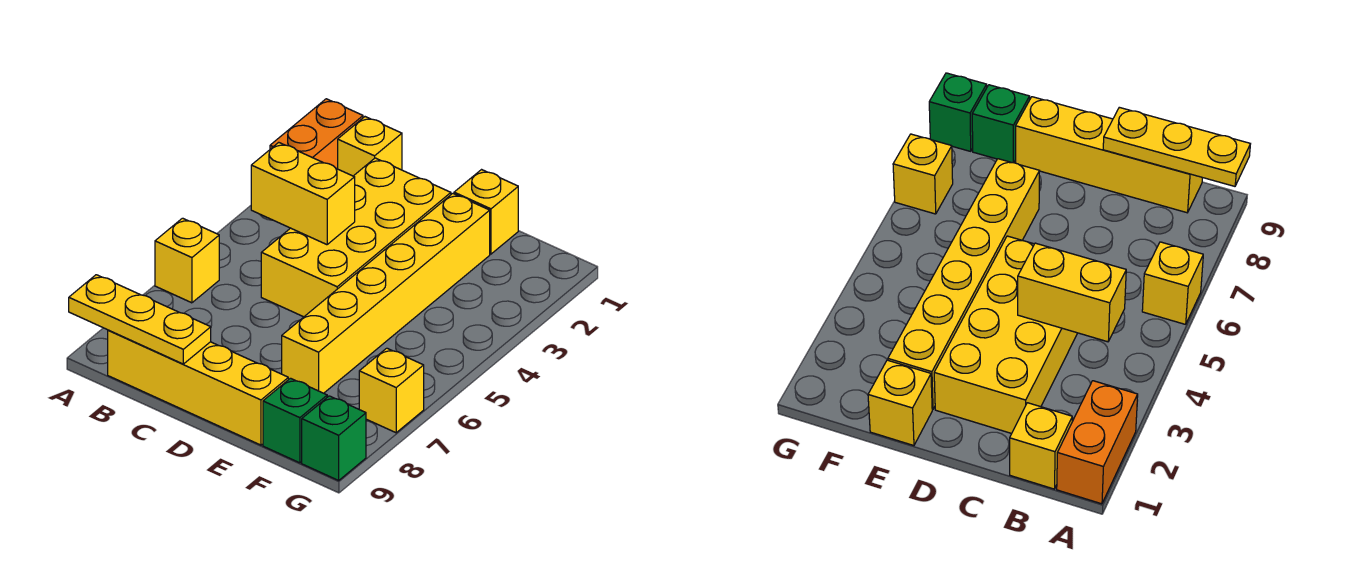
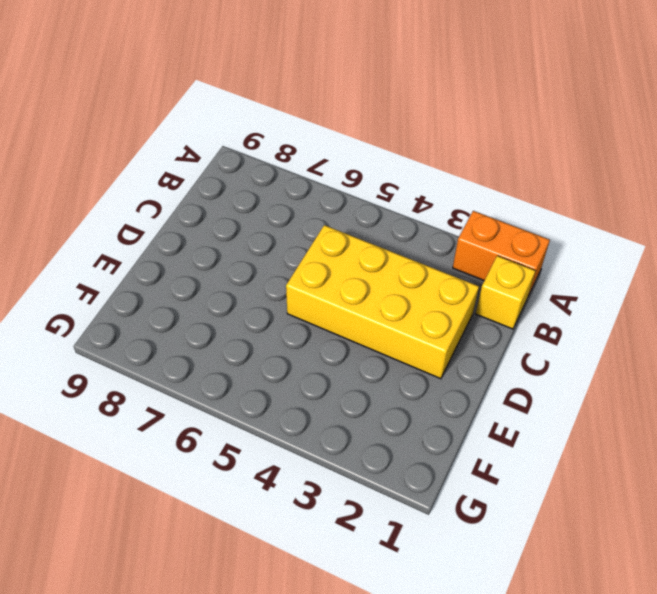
none -> yellow 1x1 brick [155,218,219,303]
none -> yellow 1x4 brick [108,330,288,445]
none -> yellow 1x1 brick [454,170,518,254]

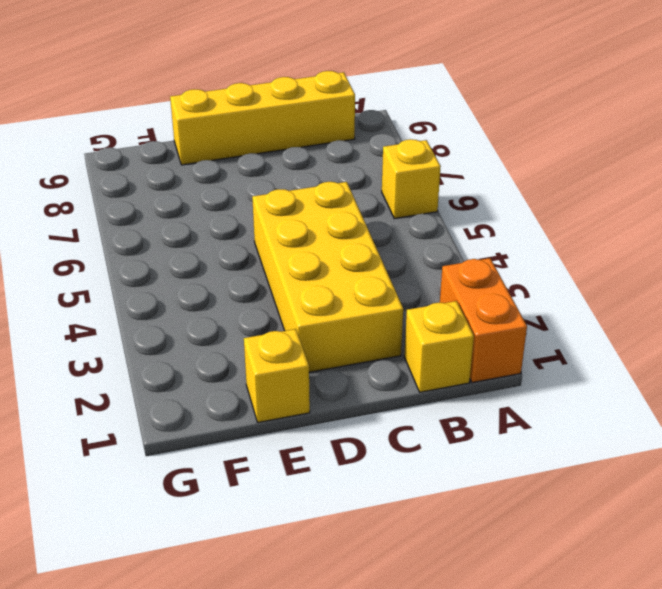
none -> yellow 1x6 brick [282,194,490,393]
none -> green 1x1 brick [263,378,327,463]
none -> yellow 1x1 brick [359,348,424,433]

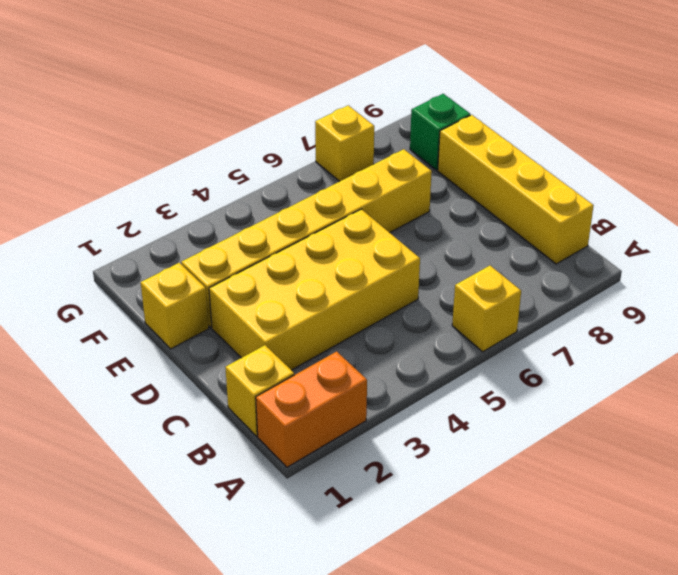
none -> green 1x1 brick [302,396,366,480]
none -> yellow 1x3 plate [69,275,211,364]
none -> yellow 1x2 brick [251,142,355,245]

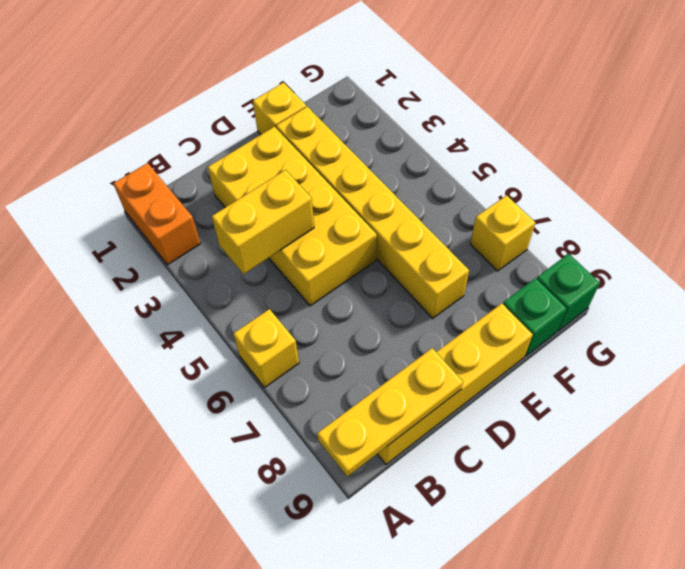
none -> yellow 1x1 brick [338,117,402,176]

